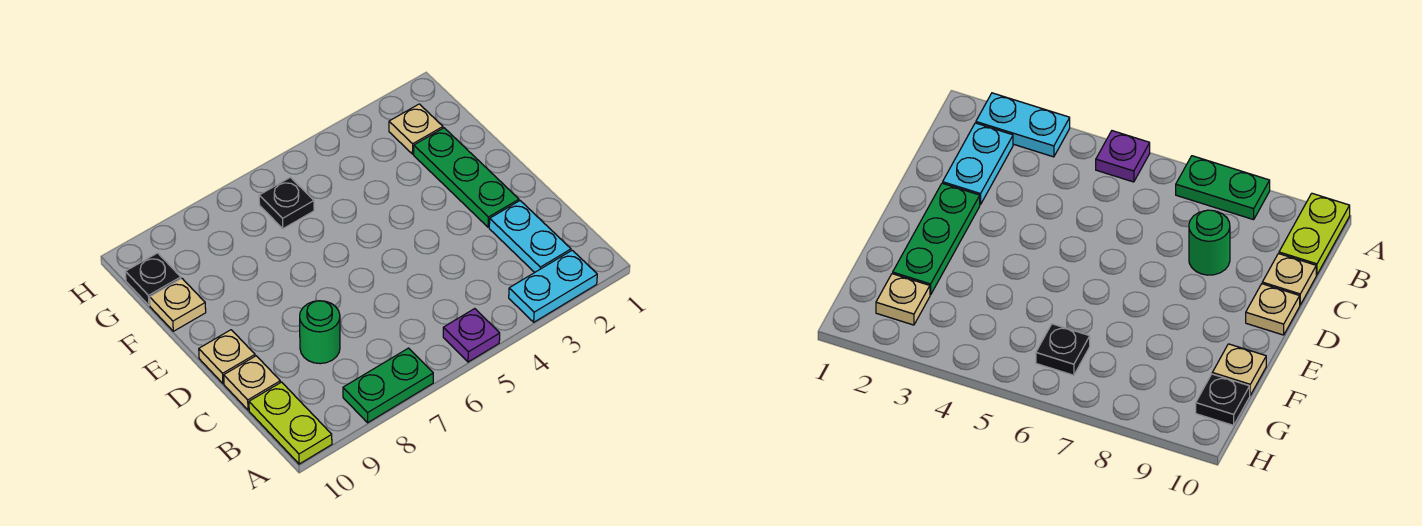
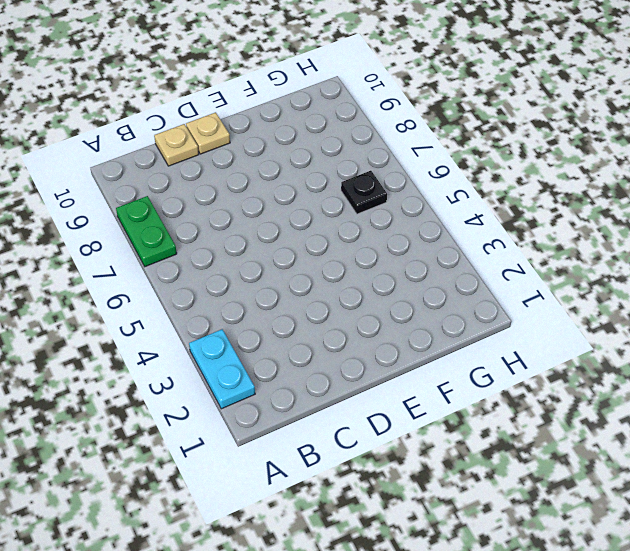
none -> purple 1x1 plate [443,309,500,362]
none -> lime 1x2 plate [249,382,332,464]
none -> cyan 1x2 plate [489,201,571,272]

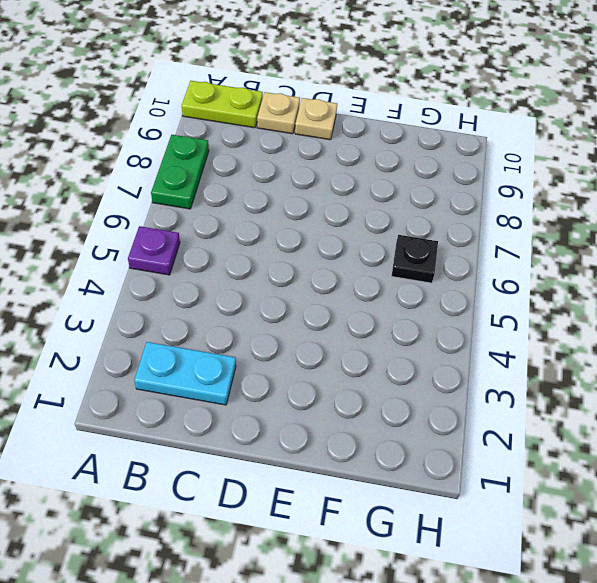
none -> cyan 1x2 plate [509,250,597,322]
none -> green 1x1 round brick [300,301,340,364]
none -> green 1x3 plate [414,128,519,227]

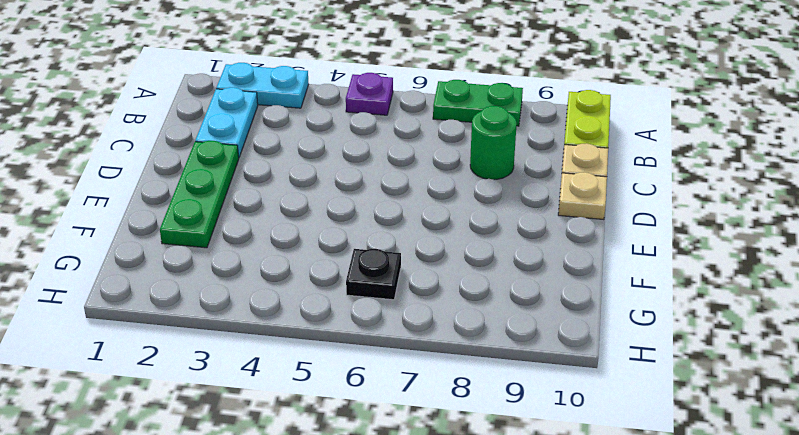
none -> tan 1x1 plate [150,278,206,331]
none -> tan 1x1 plate [389,104,443,154]
none -> black 1x1 plate [125,253,181,306]

